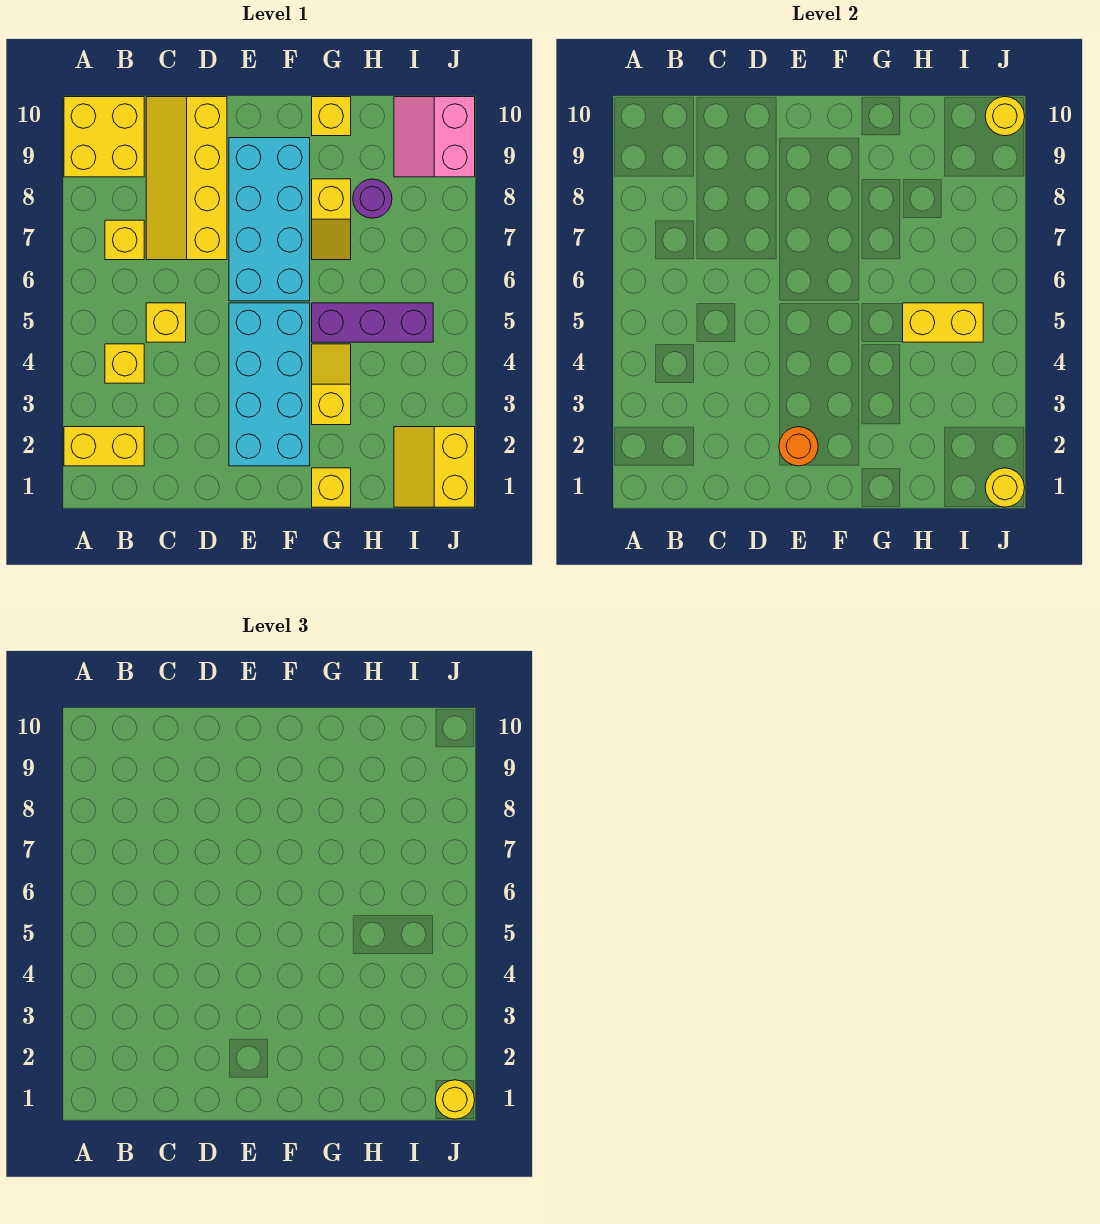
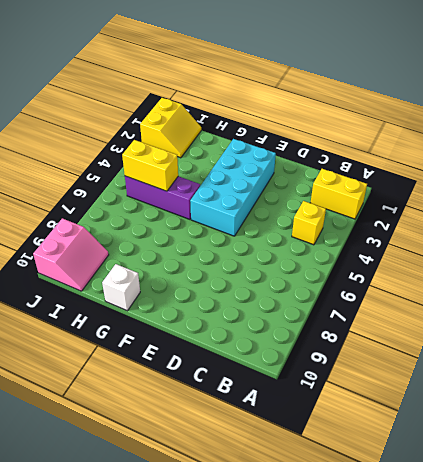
white 1x1 brick [102,264,140,311] -> yellow 1x1 brick [312,97,351,136]
none -> yellow 2x2 brick [64,97,144,177]
none -> yellow 1x1 brick [105,220,144,260]
none -> yellow 1x1 brick [146,303,186,342]

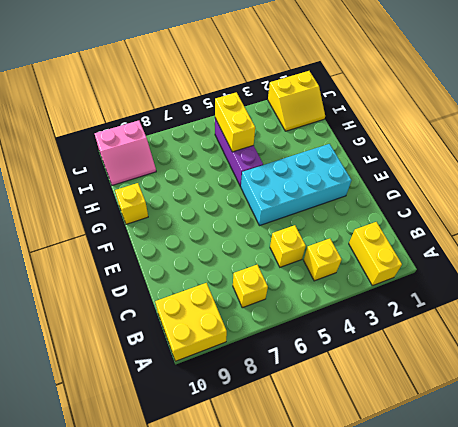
none -> yellow 2x4 slope [146,97,227,260]
none -> cyan 2x4 brick [229,138,310,301]
none -> yellow 1x1 brick [312,468,351,507]

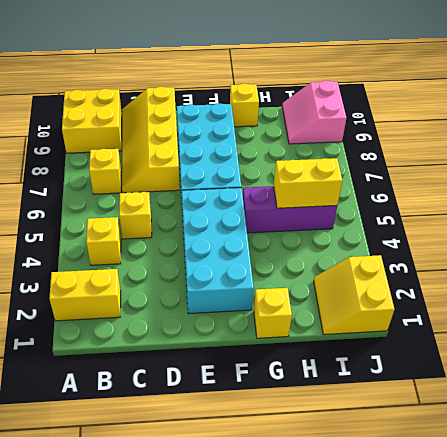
none -> yellow 1x2 slope [312,344,351,425]
none -> yellow 1x2 slope [312,179,351,260]
none -> purple 1x1 round brick [353,179,392,218]

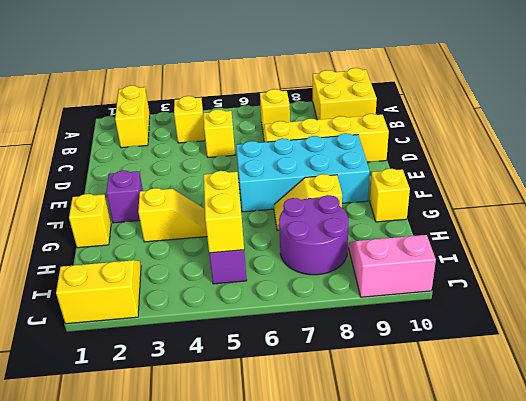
purple 1x1 brick [106,171,143,223] -> cyan 2x4 brick [229,303,310,466]
purple 2x2 round brick [279,195,349,275] -> purple 1x1 round brick [353,179,392,218]
none -> orange 1x1 round brick [779,427,818,466]
none -> yellow 1x1 round brick [985,468,1025,507]
none -> yellow 1x1 round brick [985,97,1025,136]

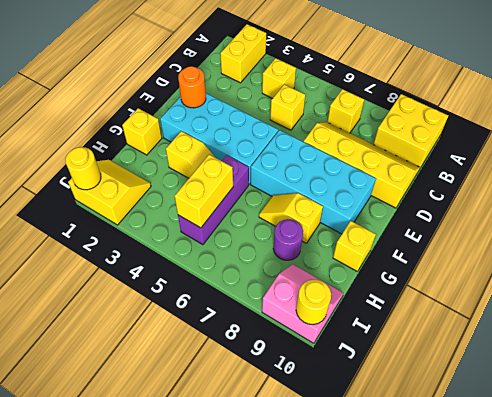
none -> yellow 1x1 round brick [435,1080,475,1119]

